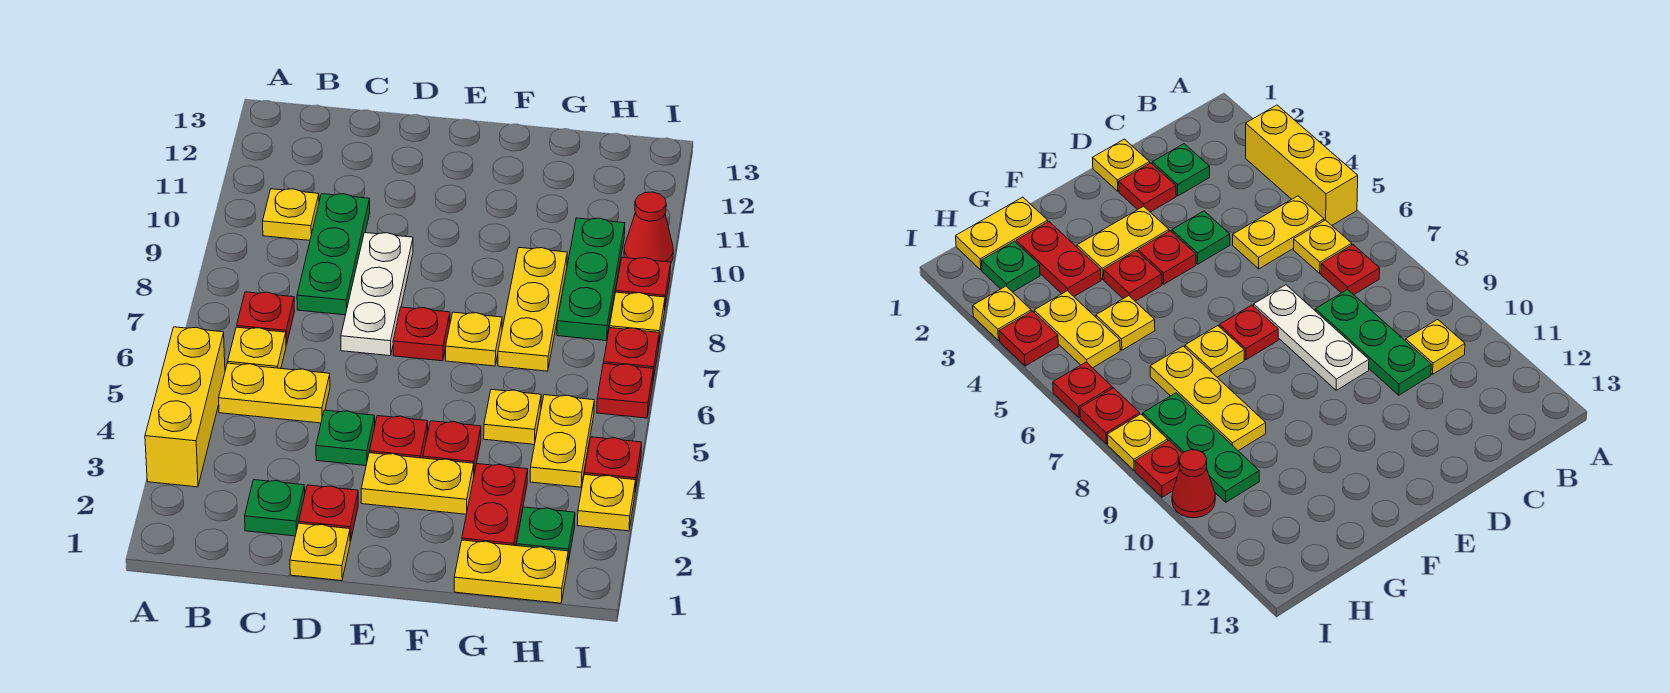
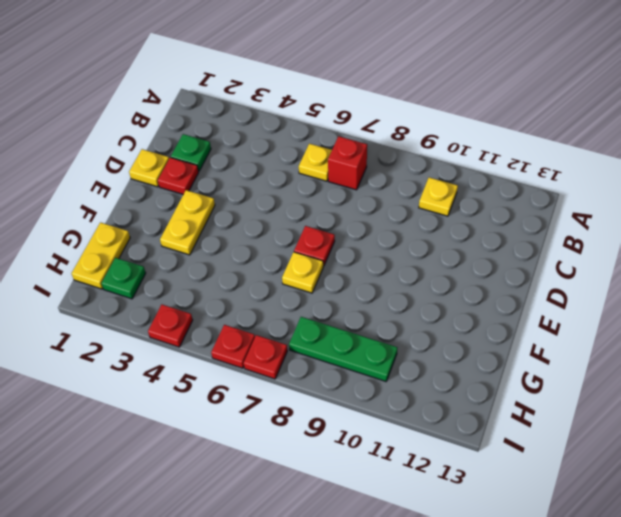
red 1x1 brick [328,136,367,190] -> red 1x1 plate [237,292,294,345]
none -> yellow 1x3 brick [145,327,225,487]
none -> yellow 1x2 plate [219,363,330,423]
none -> green 1x3 plate [297,194,370,315]
none -> green 1x1 plate [316,410,375,466]

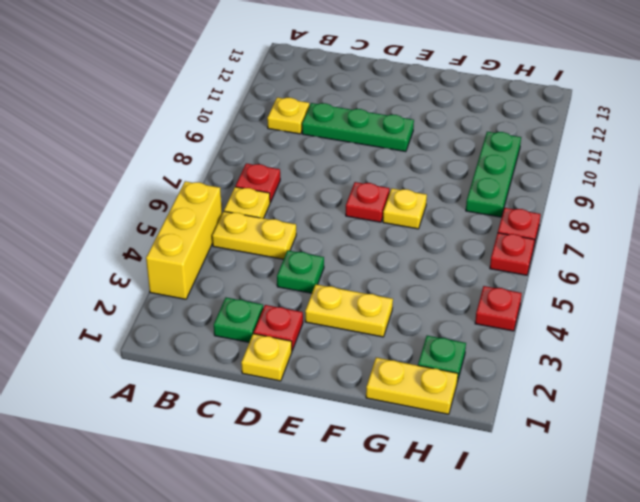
green 1x3 plate [302,103,414,152] -> green 1x3 plate turned to [297,194,370,315]
none -> white 1x3 plate [341,233,413,356]
none -> red 1x1 plate [369,416,428,458]
none -> red 1x1 plate [423,421,481,473]
none -> red 1x2 plate [462,464,528,546]

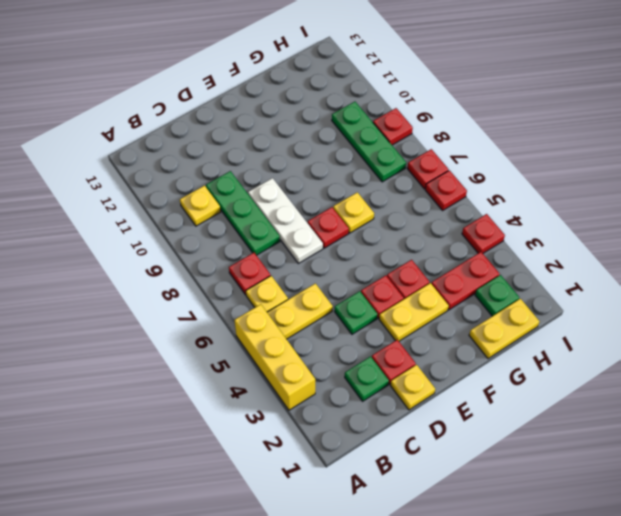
red 1x2 plate [431,252,500,310] -> red 1x2 plate turned to [462,464,528,546]
none -> yellow 1x1 plate [484,389,541,444]
none -> yellow 1x3 plate [498,248,567,371]
none -> yellow 1x2 plate [530,395,594,487]
none -> yellow 1x1 plate [577,474,636,531]

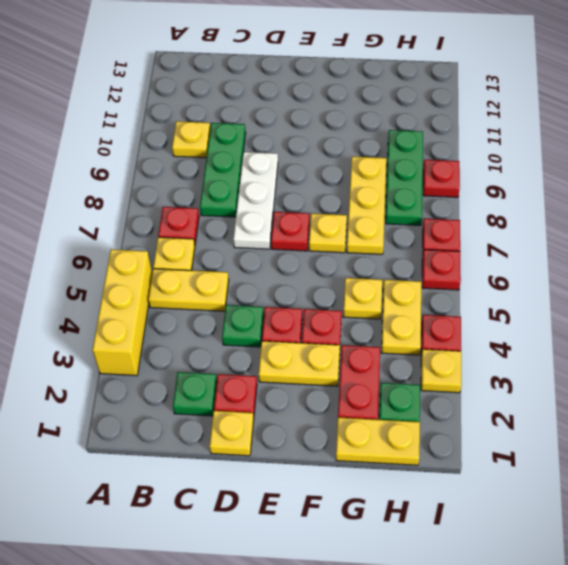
none -> yellow 1x1 plate [610,292,665,343]
none -> red 1x1 cone [624,192,673,263]

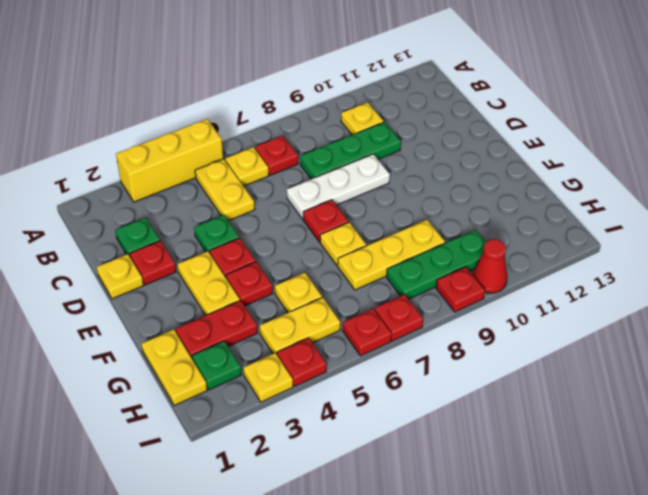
none -> yellow 1x1 plate [610,292,665,343]

